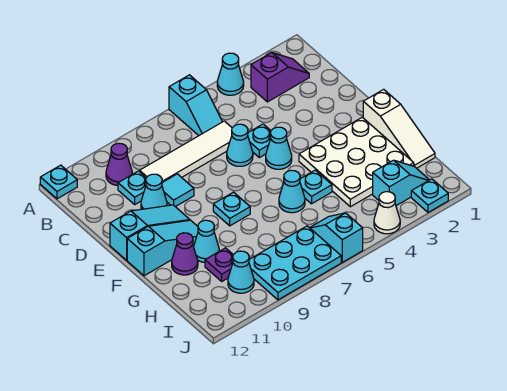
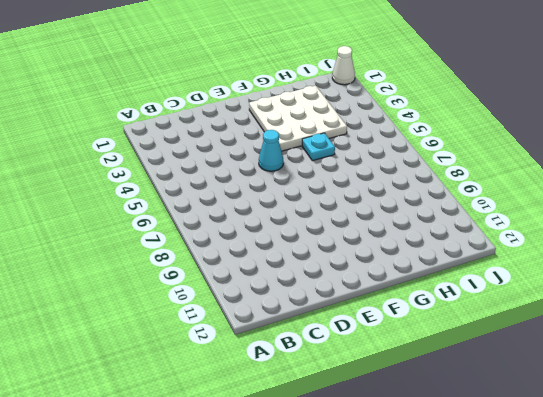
white 1x1 cone [332,46,355,85] -> white 1x1 cone moved to [374,192,400,234]
none -> cyan 1x1 cone [217,53,244,95]
none -> cyan 1x2 slope [169,75,222,136]
none -> cyan 1x1 plate [40,165,77,199]

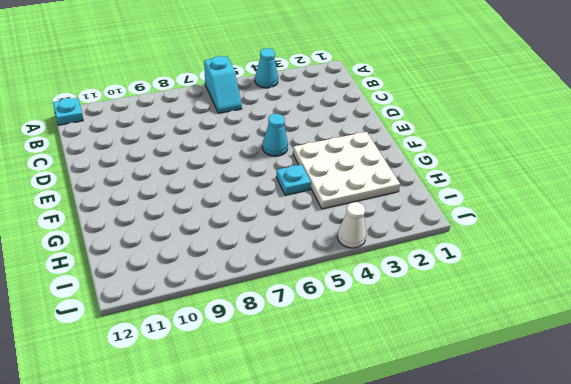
none -> purple 1x2 slope [251,53,309,102]
none -> purple 1x1 cone [106,143,132,185]
none -> white 1x4 tile [140,121,232,182]

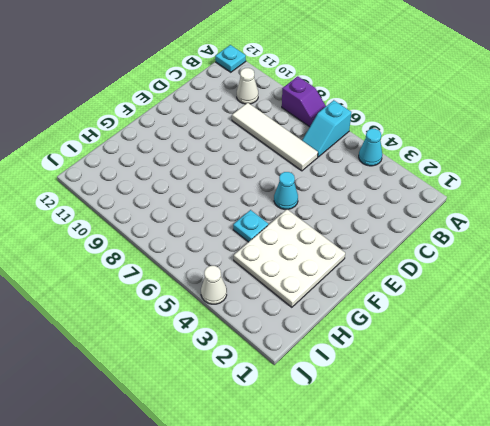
purple 1x2 slope [282,76,326,127] -> purple 1x2 slope moved to [251,53,309,102]
white 1x1 cone [237,68,258,104] -> purple 1x1 cone [106,143,132,185]
none -> cyan 1x1 plate [118,171,146,204]
none -> cyan 1x1 plate [248,124,271,158]
none -> cyan 1x1 cone [227,124,253,166]

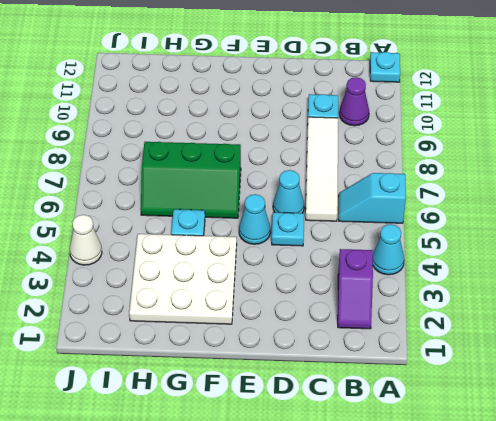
green 2x3 slope [141,142,241,218] -> cyan 1x1 cone [279,170,305,213]
none -> cyan 1x1 tile [162,174,194,207]
none -> cyan 1x1 cone [141,174,167,209]
none -> cyan 1x3 slope [110,205,190,260]

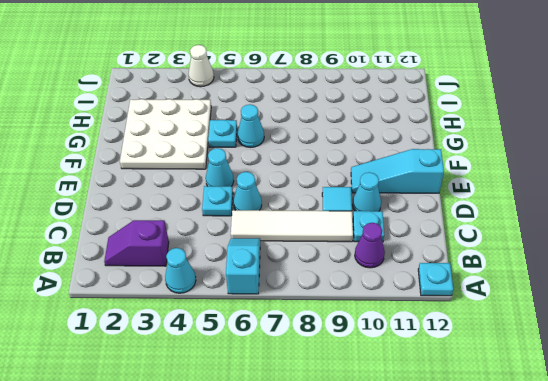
none -> white 1x3 slope [363,89,435,168]
none -> cyan 1x1 plate [213,192,250,226]
none -> cyan 1x3 slope [127,220,198,276]

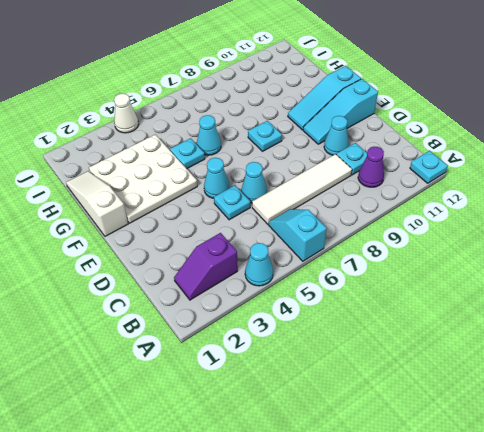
none -> cyan 1x1 tile [162,174,194,207]
none -> cyan 1x1 cone [194,220,219,262]
none -> purple 1x1 cone [172,233,198,275]

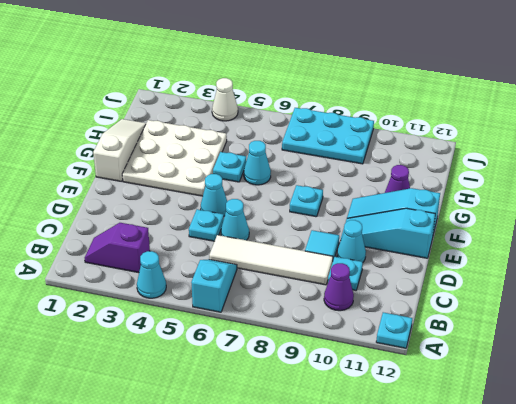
none -> cyan 1x1 cone [194,220,219,262]
none -> purple 1x1 plate [205,248,233,281]
none -> cyan 1x2 slope [373,160,429,206]

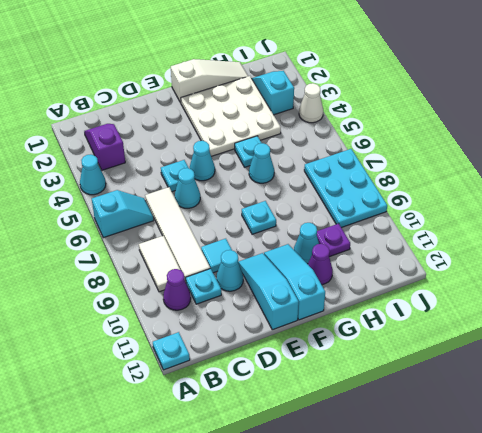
white 1x2 tile [139,236,180,292] -> none
none -> cyan 1x2 slope [310,213,363,262]
none -> cyan 1x1 cone [228,251,254,293]
none -> cyan 1x1 plate [411,179,448,212]

